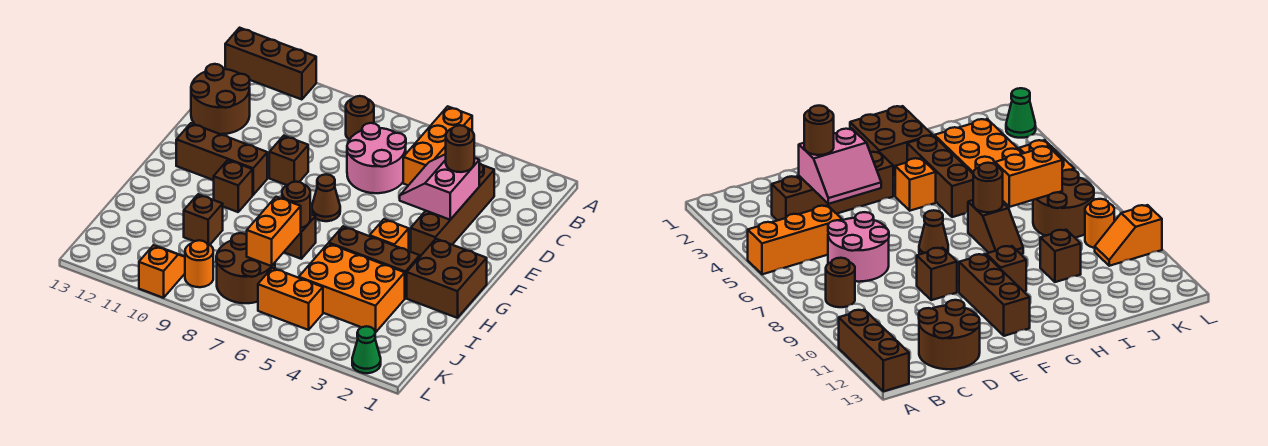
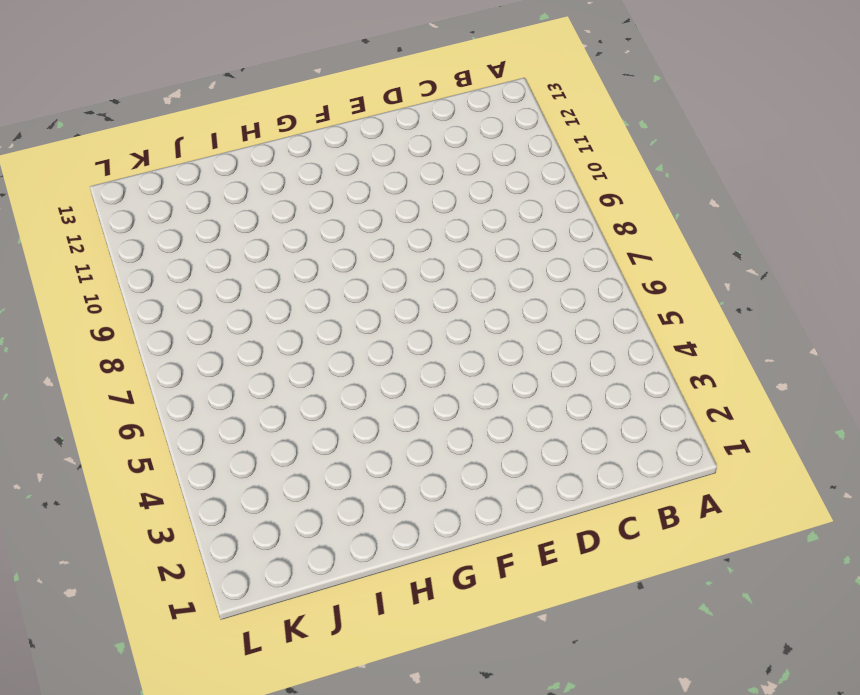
none -> orange 1x3 brick [403,106,472,185]
none -> brown 1x3 brick [225,28,316,100]
none -> brown 1x1 round brick [346,96,374,140]

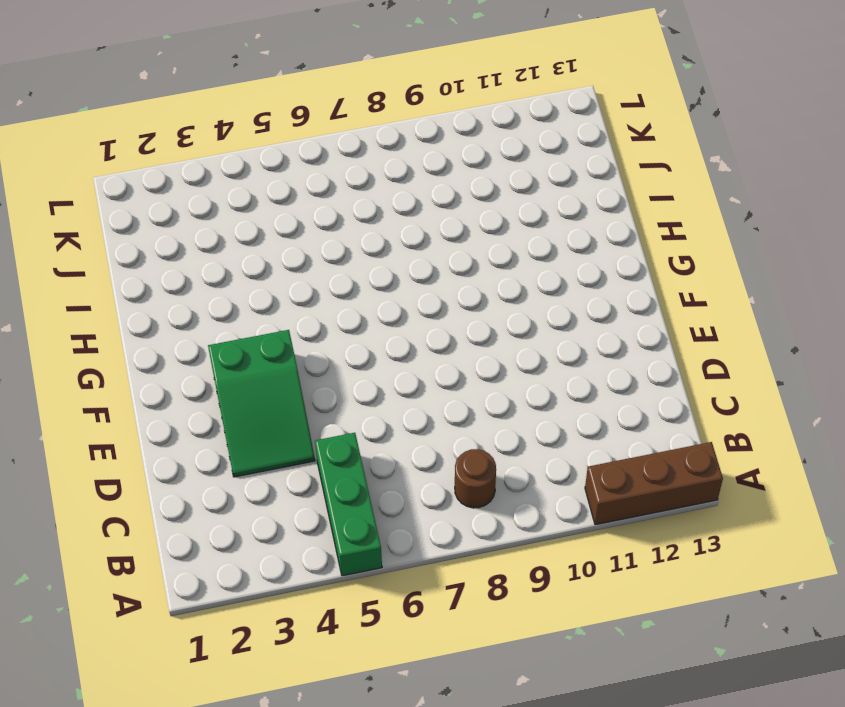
green 1x3 brick [315,433,382,576] -> orange 1x3 brick [403,106,472,185]
green 2x3 slope [208,330,315,477] -> brown 1x4 brick [411,163,494,256]
none -> pink 2x2 round brick [347,123,406,193]
none -> brown 2x2 round brick [191,64,250,134]
none -> brown 1x1 brick [269,136,308,185]

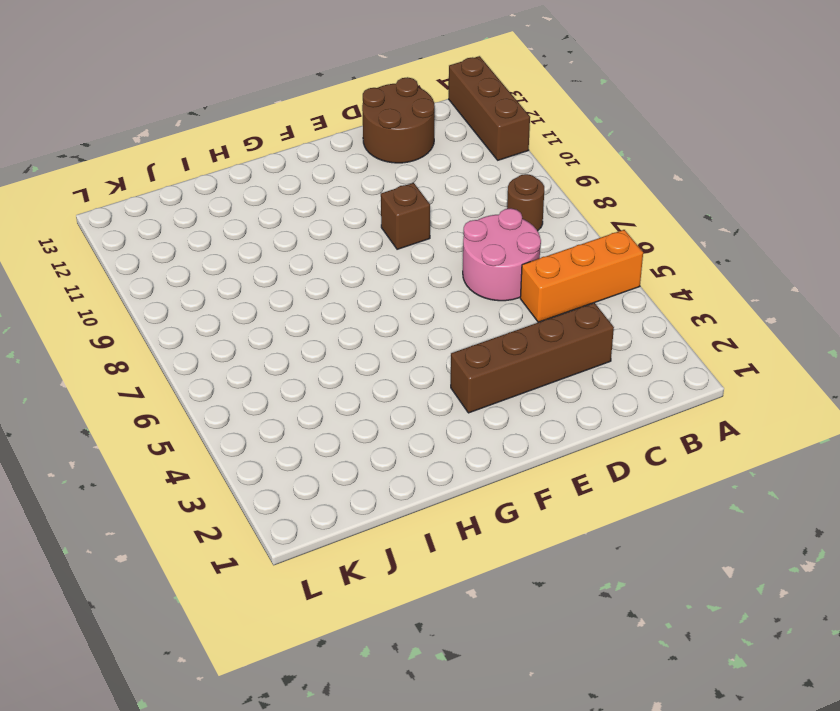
none -> brown 1x1 cone [312,174,340,221]
none -> brown 1x3 brick [176,123,267,195]
none -> brown 2x2 brick [407,239,487,318]

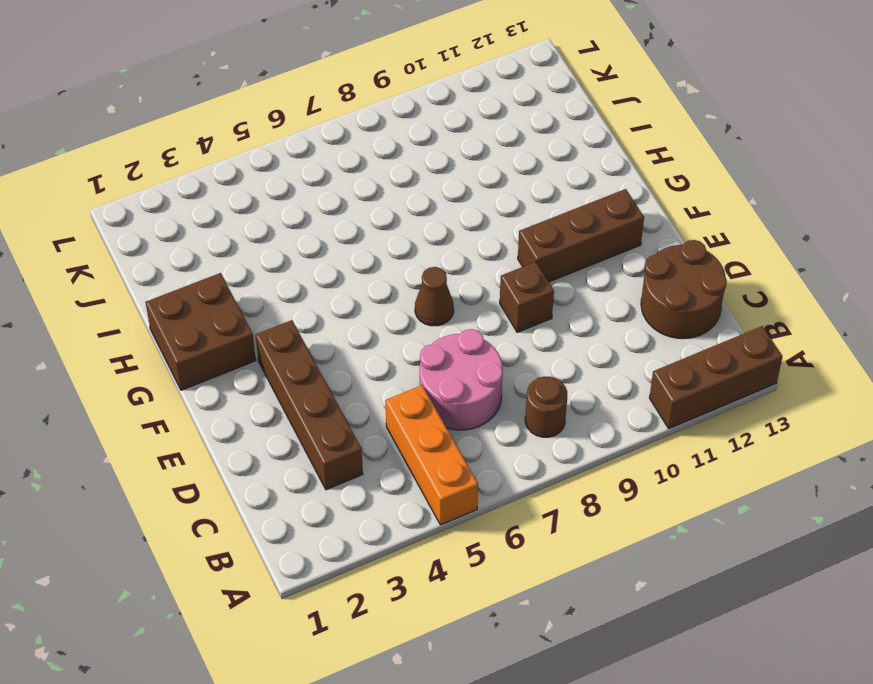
none -> orange 1x1 brick [370,219,409,251]
none -> brown 1x1 brick [214,160,253,212]
none -> brown 1x3 brick [329,226,420,298]

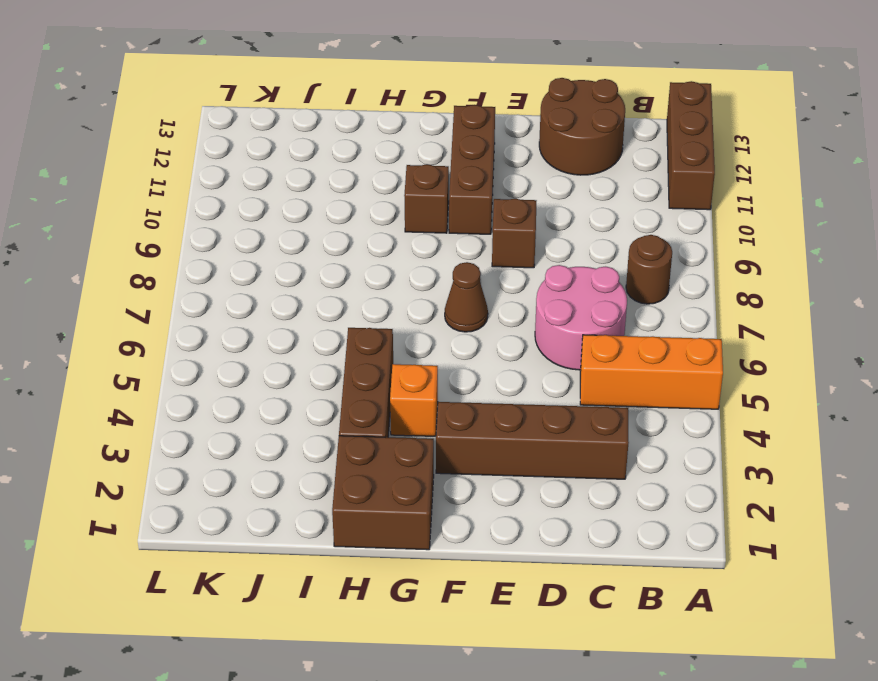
none -> brown 1x2 slope [284,214,316,259]
none -> orange 2x3 brick [299,243,405,332]
none -> brown 1x1 brick [184,194,223,245]

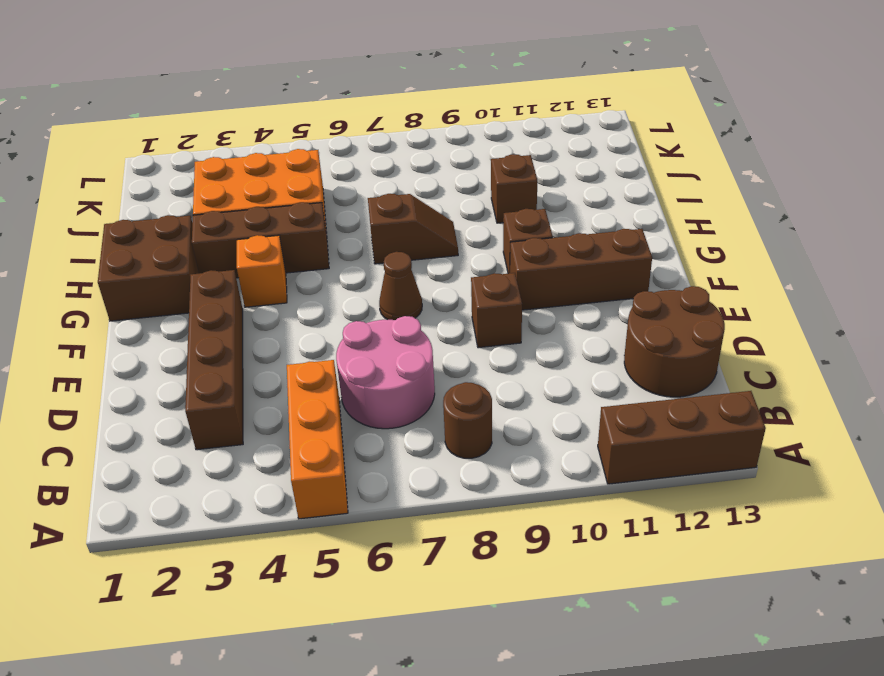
none -> brown 2x2 round brick [216,233,275,303]
none -> orange 1x2 brick [258,268,323,330]
none -> orange 1x1 round brick [185,240,213,287]

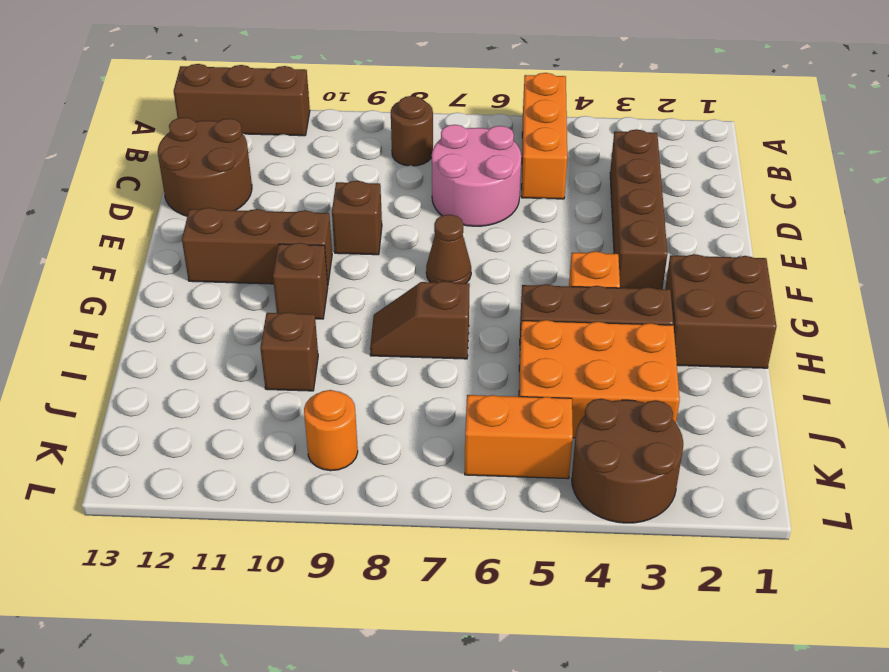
brown 2x2 round brick [572,399,683,523] -> brown 2x2 round brick moved to [216,233,275,303]
none -> orange 1x2 slope [139,245,185,298]
none -> green 1x1 cone [352,326,381,373]
none -> pink 2x2 slope [400,154,479,220]

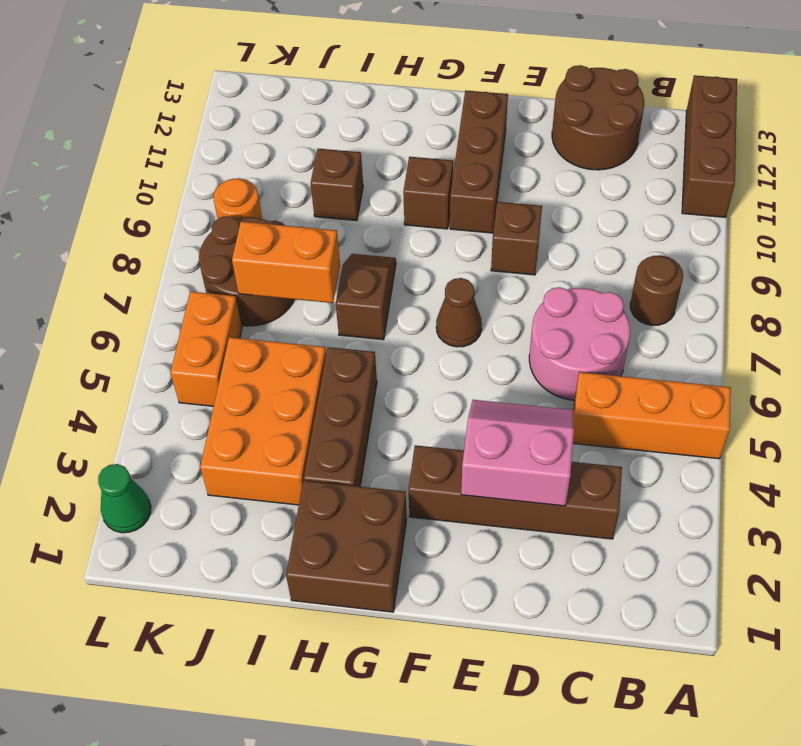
none -> orange 1x1 brick [370,219,409,251]
none -> orange 1x2 slope [139,245,185,298]
none -> brown 1x1 round brick [282,182,310,228]

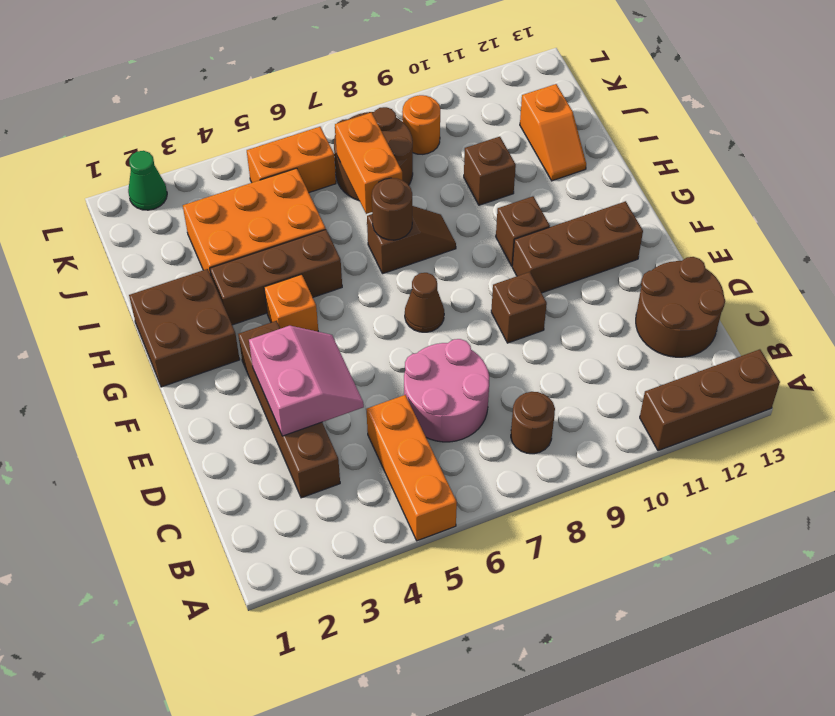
orange 1x2 slope [520,84,586,181] -> orange 1x2 slope moved to [139,245,185,298]
none -> brown 1x1 round brick [446,125,474,172]

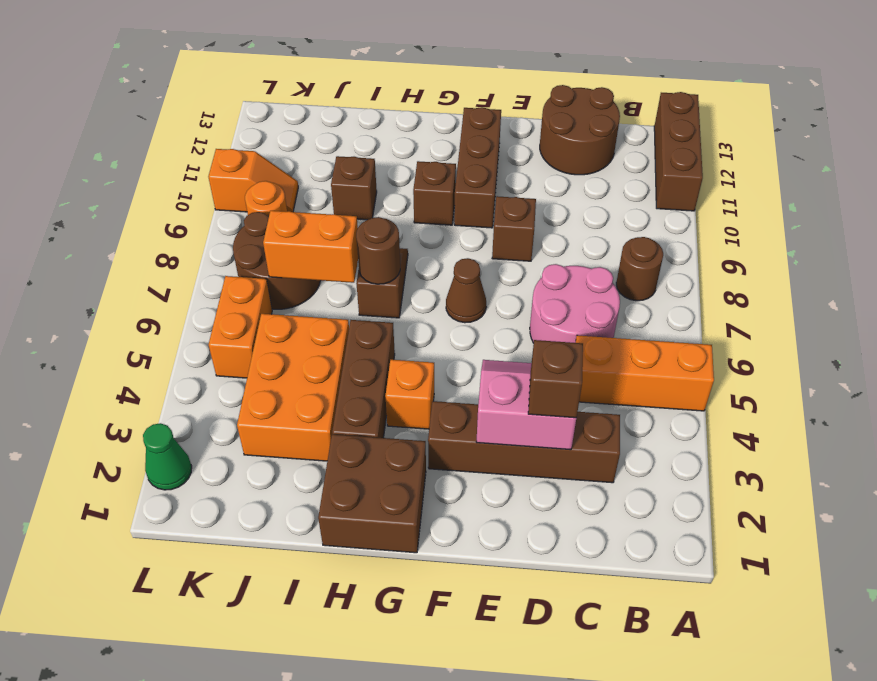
brown 1x1 brick [528,340,583,418] -> brown 1x1 round brick [446,125,474,172]

